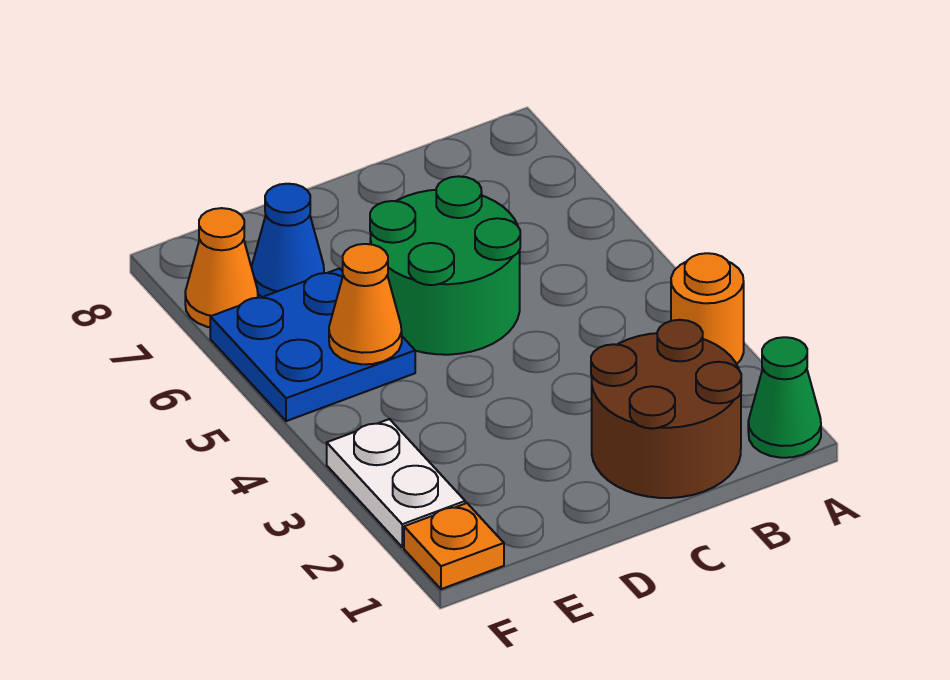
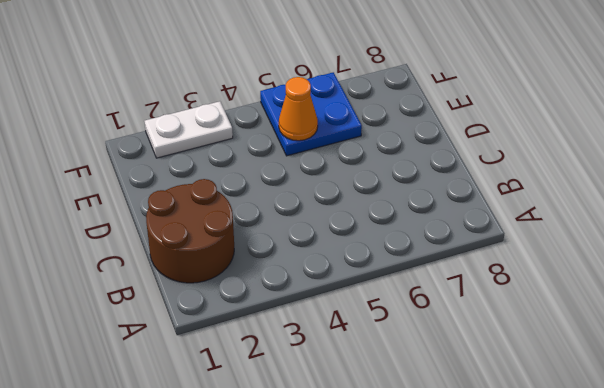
none -> green 1x1 cone [748,337,821,458]
none -> orange 1x1 round brick [671,253,744,364]

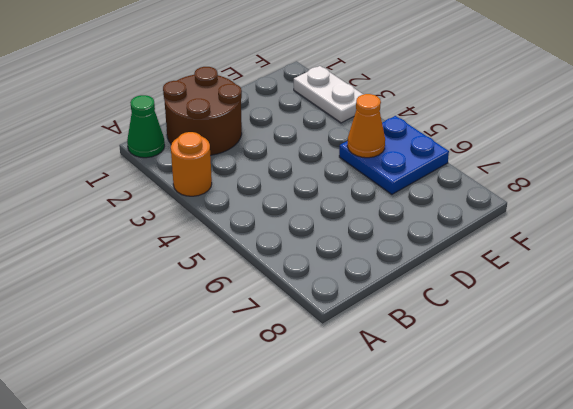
none -> green 2x2 round brick [370,176,520,355]
none -> blue 1x1 cone [252,184,324,297]

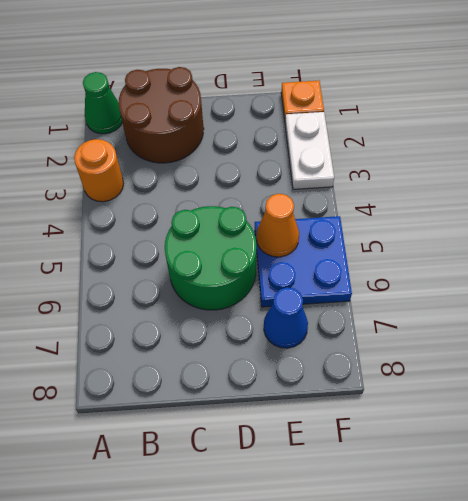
none -> orange 1x1 cone [185,208,258,327]

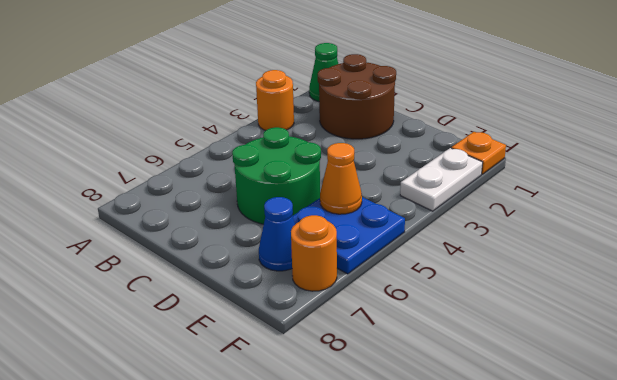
orange 1x1 round brick [291,215,337,291] -> orange 1x1 cone [185,208,258,327]

